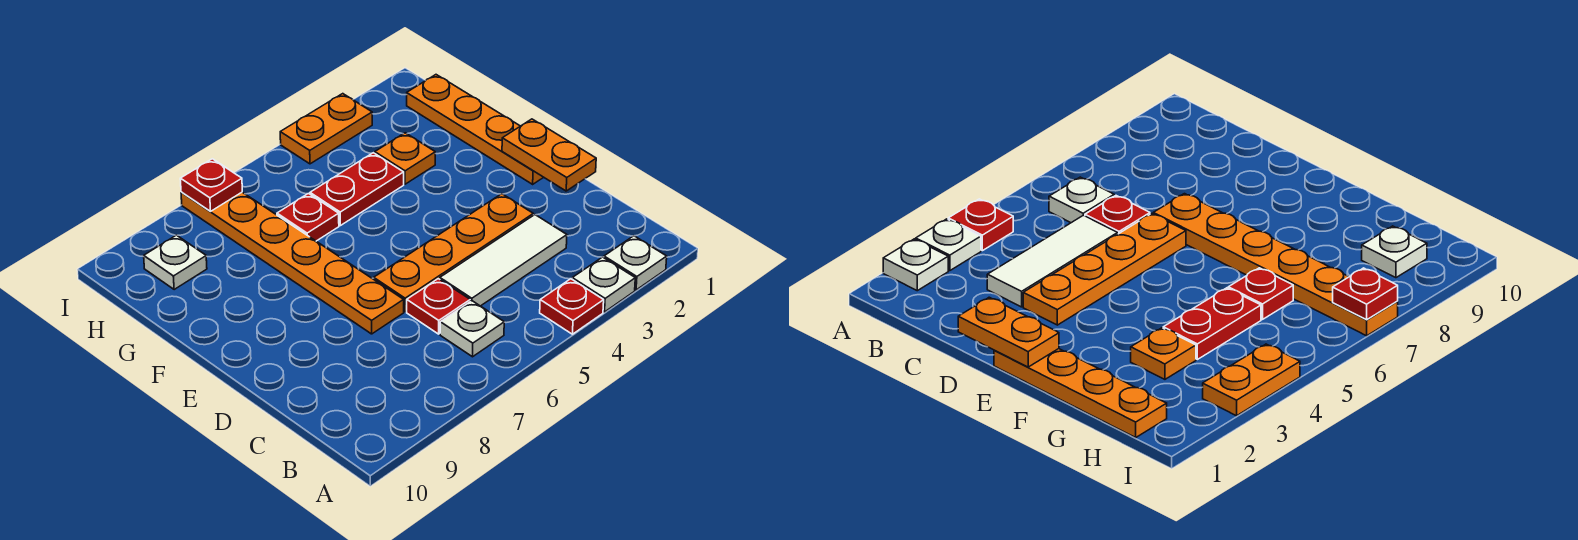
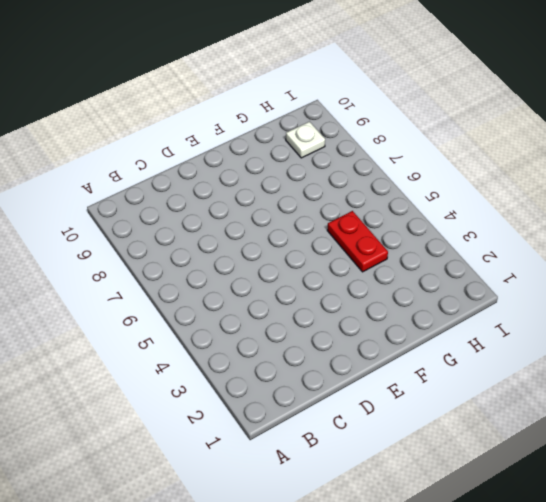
none -> white 1x1 plate [604,236,667,290]
none -> white 1x1 plate [572,257,635,312]
none -> red 1x1 plate [540,279,604,334]

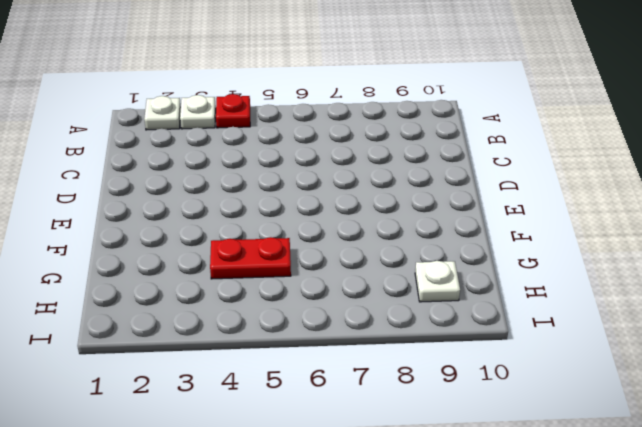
none -> white 1x1 plate [440,301,504,357]
none -> white 1x3 tile [440,215,567,306]
none -> red 1x1 plate [407,279,470,334]

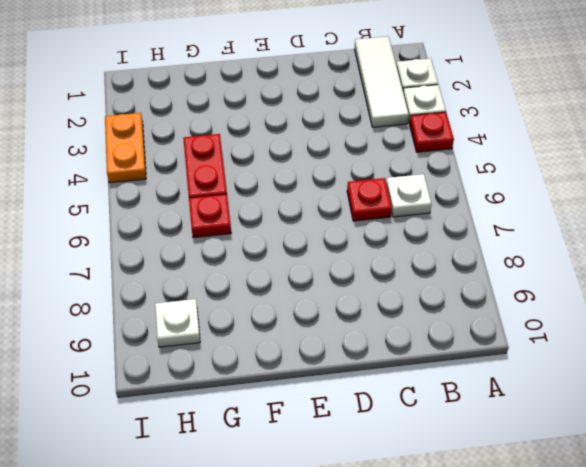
white 1x3 tile [355,36,409,127] -> white 1x3 tile moved to [440,215,567,306]
none -> orange 1x4 plate [374,194,533,312]
none -> orange 1x6 plate [181,192,404,334]
none -> orange 1x4 plate [407,75,544,184]

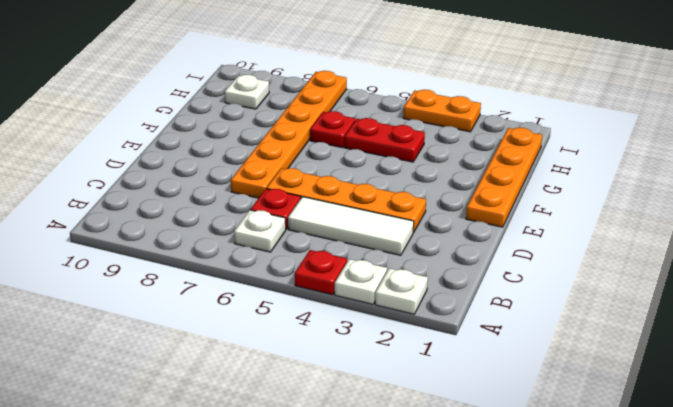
none -> orange 1x1 plate [375,133,435,184]
none -> orange 1x2 plate [502,119,596,191]
none -> red 1x1 plate [180,159,242,211]

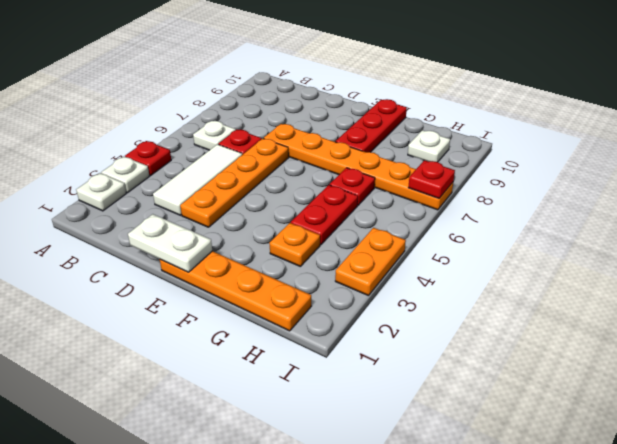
white 1x2 plate [128,214,212,272] -> orange 1x2 plate [502,119,596,191]
red 1x3 plate [335,99,407,152] -> none

